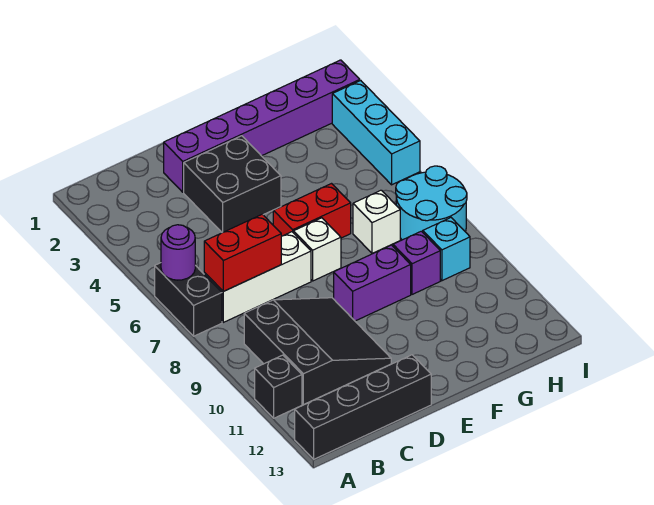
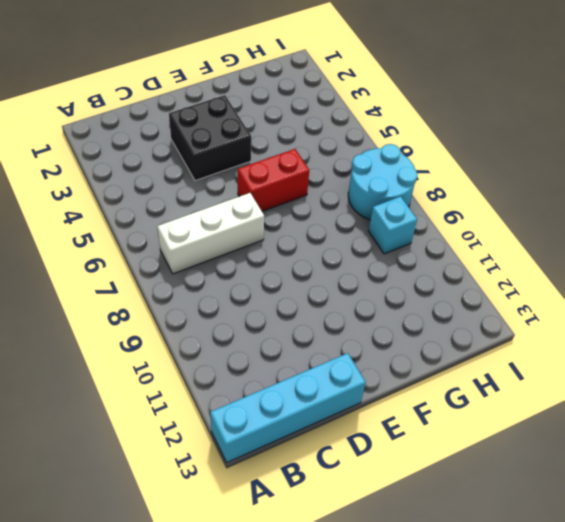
cyan 1x4 brick [210,353,366,463] -> black 1x4 brick [295,355,431,459]
none -> black 1x2 brick [155,263,222,336]
none -> black 1x1 brick [255,355,302,418]
none -> black 3x3 slope [244,298,391,405]

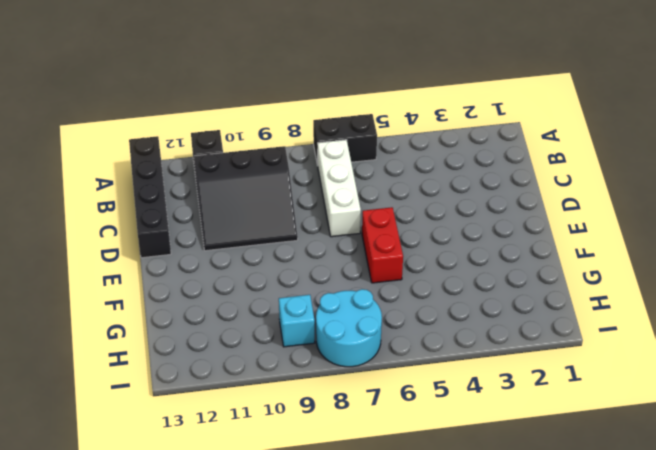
none -> purple 1x6 brick [164,60,360,192]
none -> black 2x2 brick [184,136,281,233]
none -> white 1x1 brick [294,218,341,281]

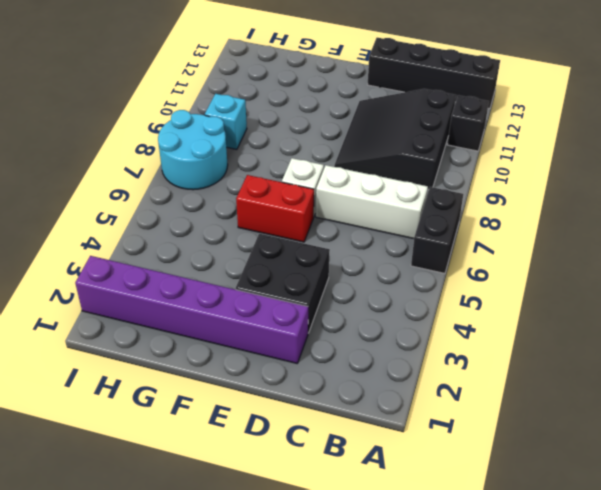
none -> purple 1x2 brick [334,245,411,321]
none -> white 1x1 brick [353,190,400,254]
none -> purple 1x1 brick [393,231,440,294]

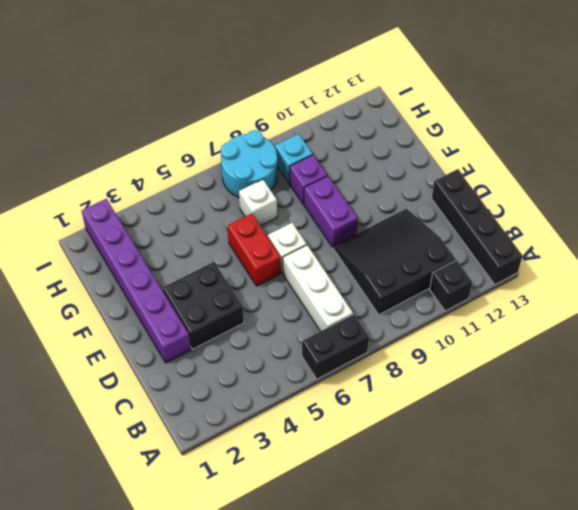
none -> cyan 1x3 brick [332,81,420,185]
none -> purple 1x1 round brick [161,225,195,280]
none -> red 1x2 brick [204,214,281,291]

